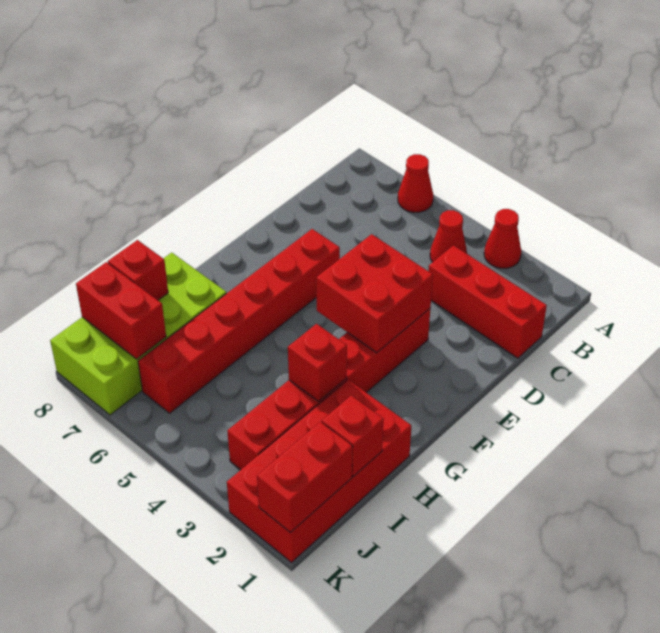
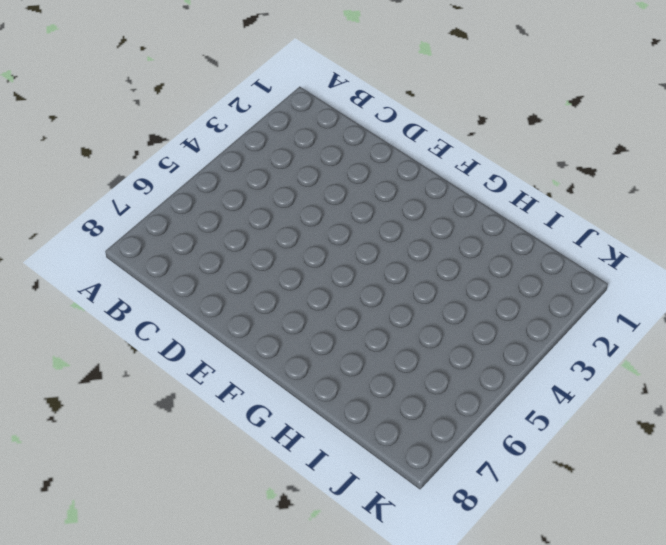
none -> red 1x1 cone [484,209,521,268]
none -> red 1x1 cone [398,154,433,213]
none -> red 1x1 cone [430,210,467,262]

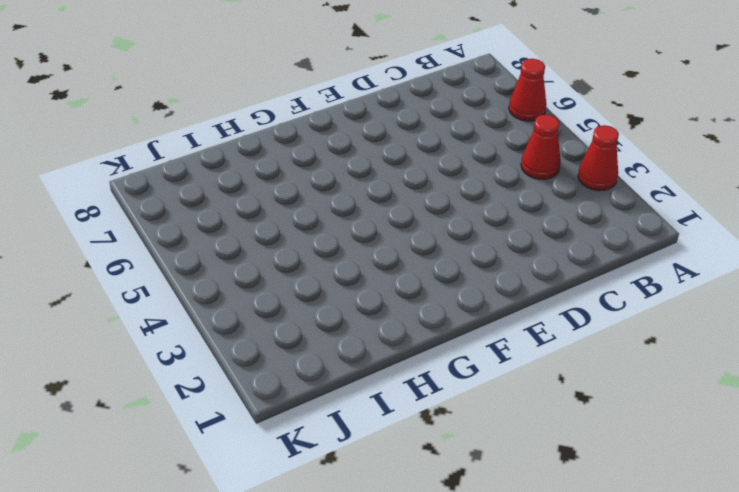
none -> red 1x3 brick [428,246,547,358]
none -> red 1x6 brick [227,309,430,470]
none -> red 1x6 brick [138,229,340,413]

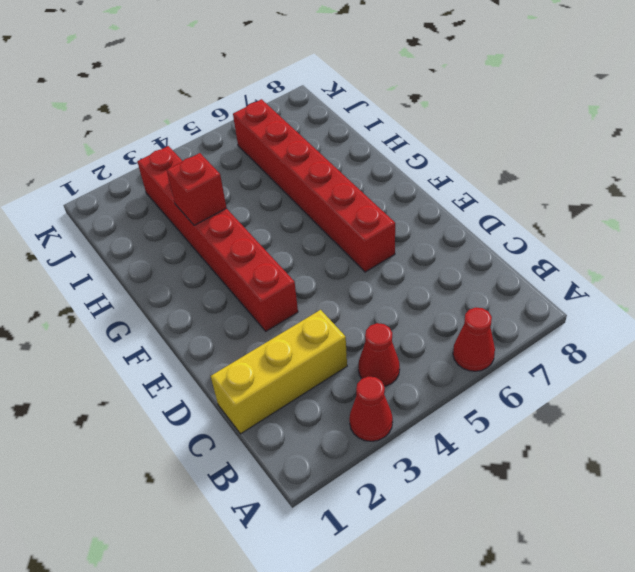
yellow 1x3 brick [211,310,347,434] -> red 1x3 brick [428,246,547,358]
none -> red 2x4 brick [227,380,411,562]
none -> lime 2x4 brick [50,253,226,415]
none -> red 2x2 brick [316,234,433,353]

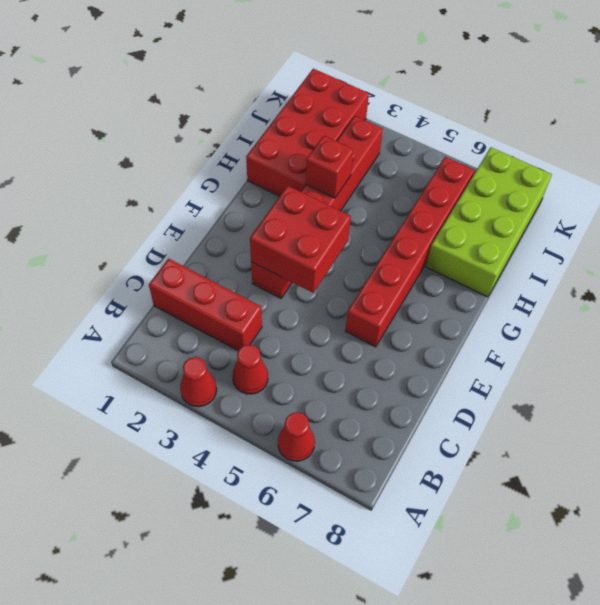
none -> red 1x1 brick [322,395,384,476]
none -> red 1x1 brick [108,240,168,300]
none -> red 1x2 brick [257,422,353,533]

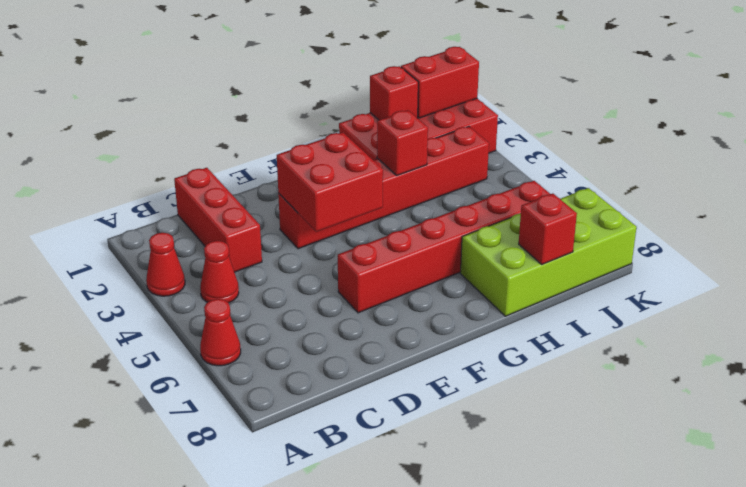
none -> red 1x2 brick [76,262,166,359]

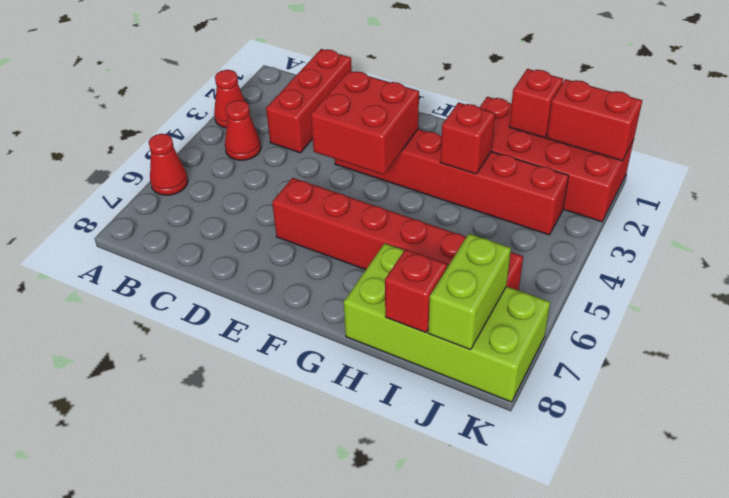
lime 1x2 brick [428,234,511,350] -> red 1x2 brick [76,262,166,359]

